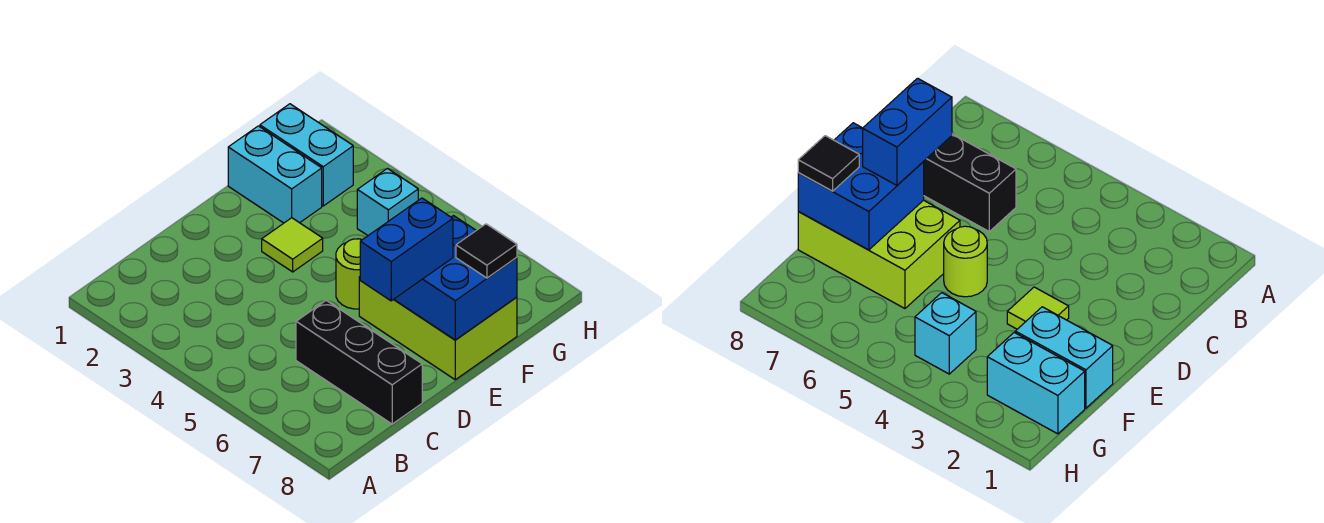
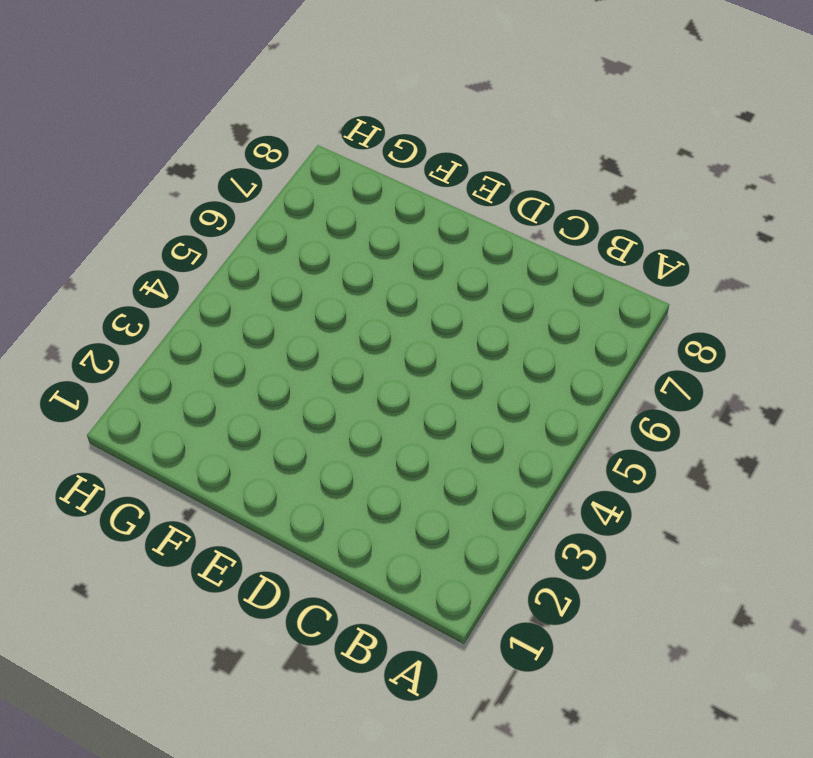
none -> black 1x3 brick [296,300,422,424]
none -> lime 1x1 tile [262,218,323,272]

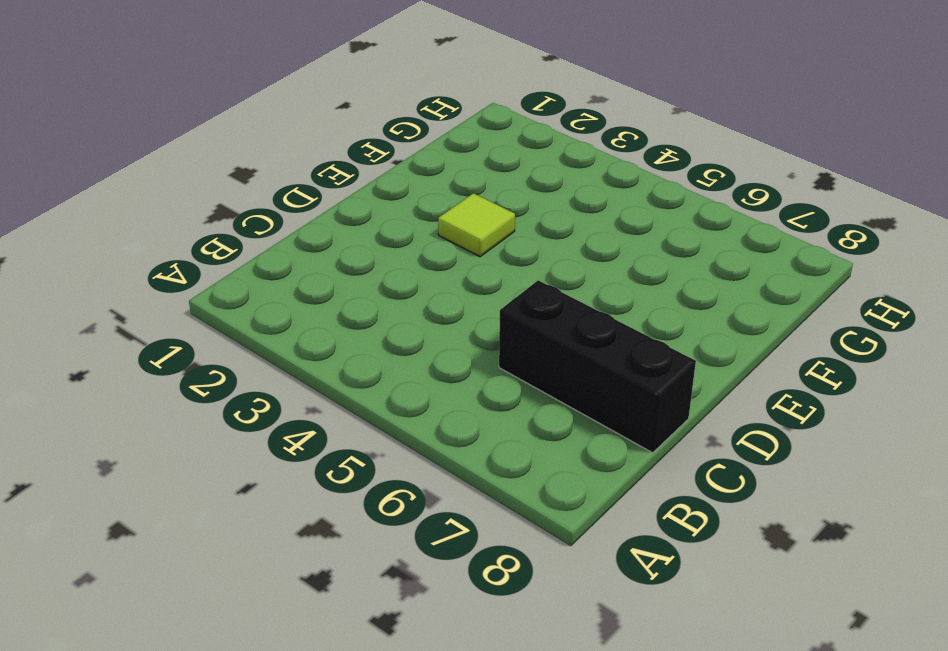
none -> lime 1x1 round brick [336,239,362,309]
none -> lime 2x3 brick [359,277,517,380]

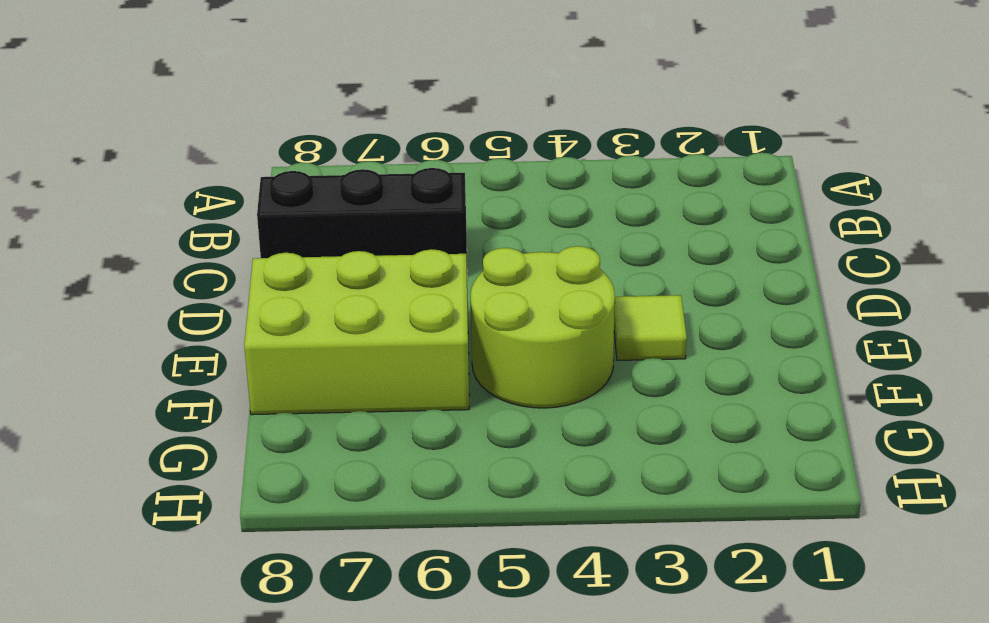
lime 2x2 round brick [471,246,615,408] -> lime 1x1 round brick [336,239,362,309]
none -> cyan 1x2 brick [228,126,322,223]
none -> cyan 1x2 brick [260,104,353,206]

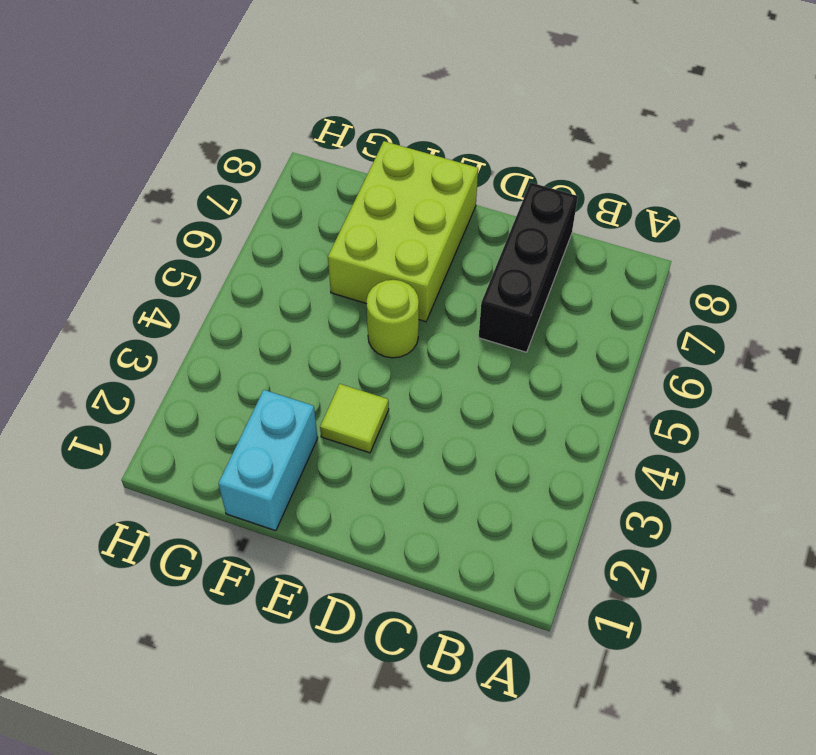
none -> cyan 1x2 brick [260,104,353,206]
none -> cyan 1x1 brick [357,169,418,235]

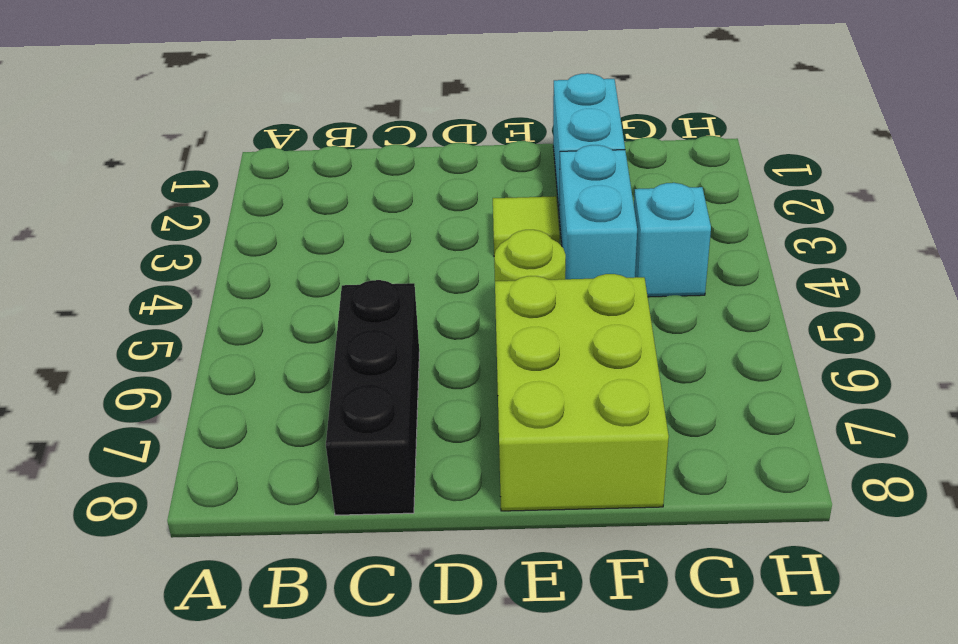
cyan 1x2 brick [559,145,637,279] -> cyan 1x2 brick moved to [260,104,353,206]
none -> blue 2x2 brick [394,216,517,340]
none -> blue 1x2 brick [360,198,453,301]

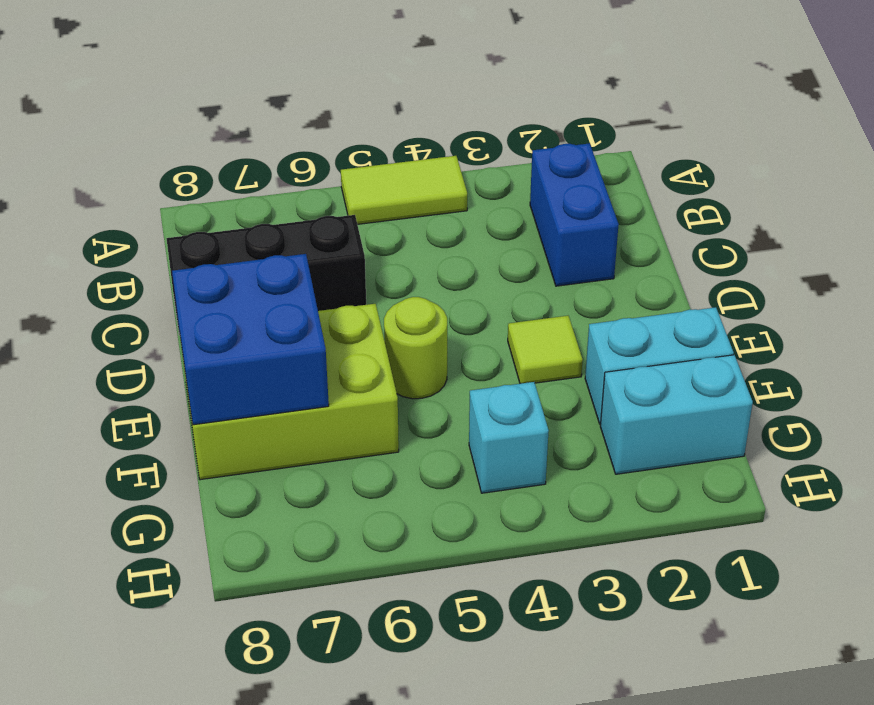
lime 1x2 tile [341,156,467,224] -> none
blue 1x2 brick [530,143,619,286] -> blue 1x2 brick moved to [360,198,453,301]
none -> black 1x1 tile [456,224,517,278]

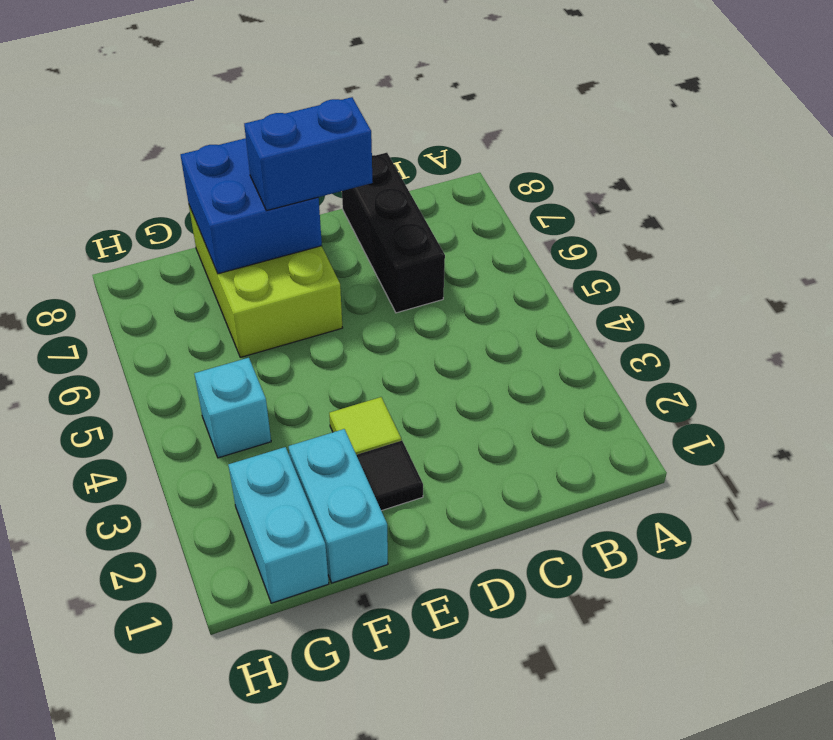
black 1x1 tile [357,440,423,511] -> black 1x1 tile moved to [456,224,517,278]
none -> lime 1x1 round brick [336,239,362,309]

